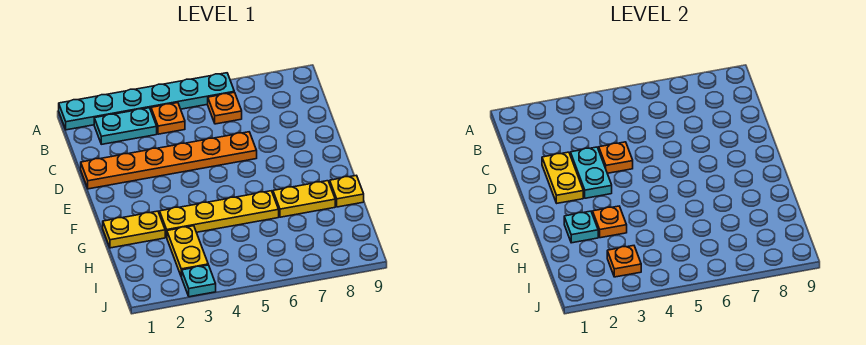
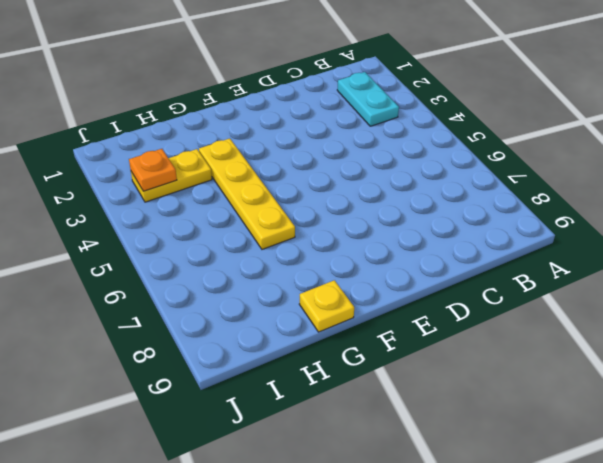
none -> cyan 1x6 plate [59,73,234,130]
none -> orange 1x1 plate [151,103,185,134]
none -> orange 1x1 plate [208,92,242,124]

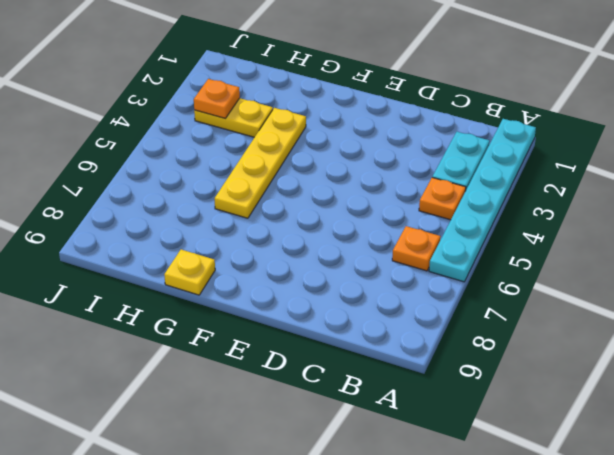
none -> orange 1x6 plate [81,132,257,189]
none -> yellow 1x2 plate [103,211,165,248]
none -> yellow 1x2 plate [273,181,335,217]

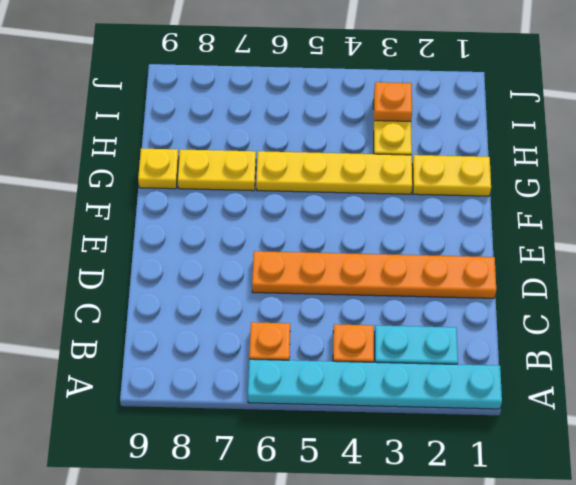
none -> cyan 1x1 plate [182,265,216,297]
none -> yellow 1x2 plate [542,152,583,203]
none -> cyan 1x2 plate [570,147,612,198]

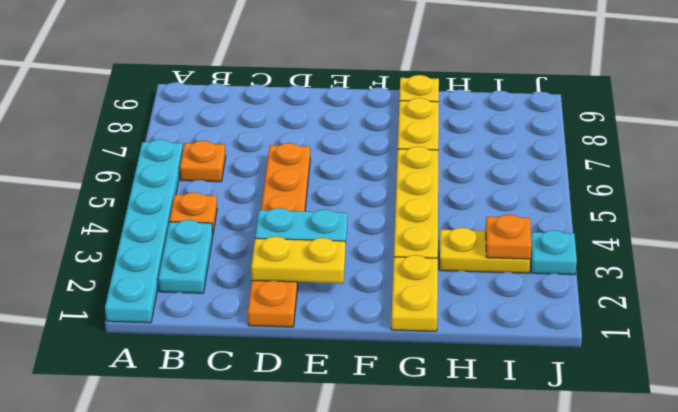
none -> orange 1x1 plate [599,142,633,173]
none -> cyan 1x1 plate [564,211,598,243]
none -> orange 1x1 plate [593,206,627,238]

